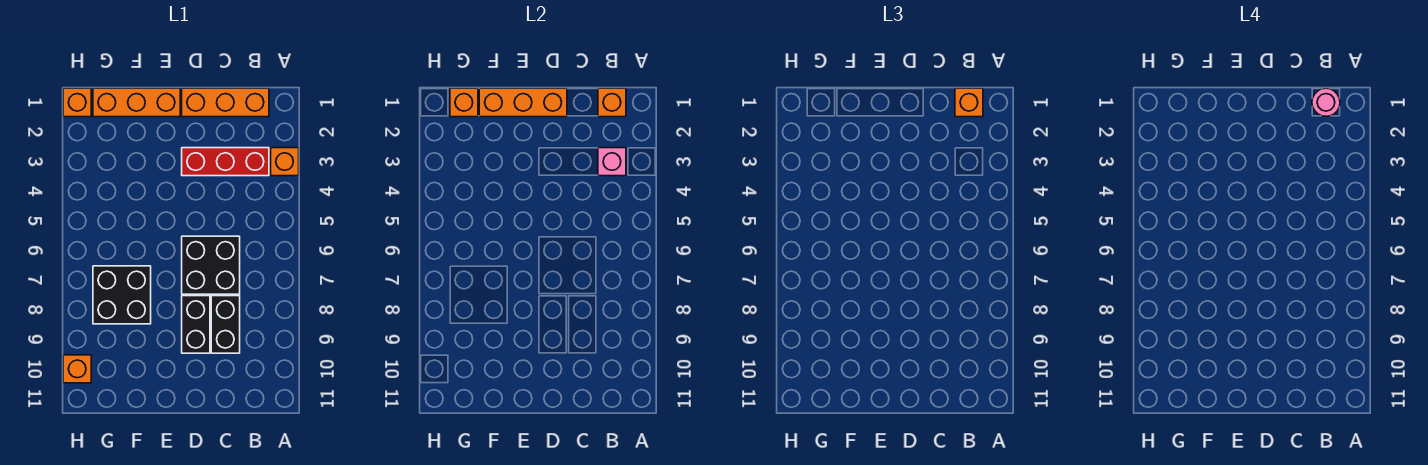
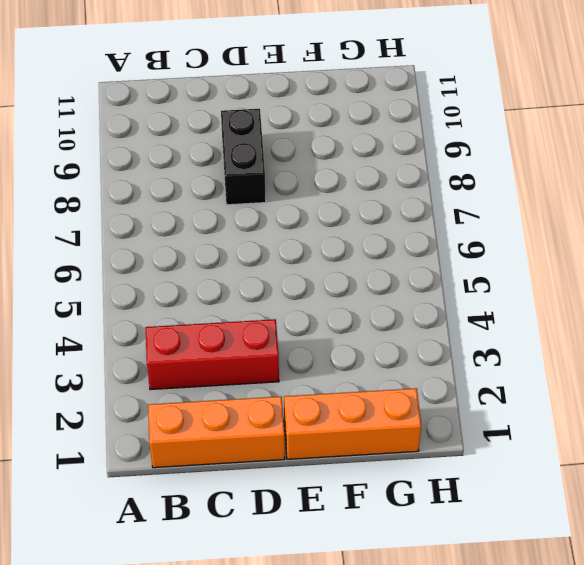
none -> orange 1x1 brick [271,148,299,176]
none -> black 2x2 brick [182,236,240,294]
none -> black 1x2 brick [211,296,240,353]

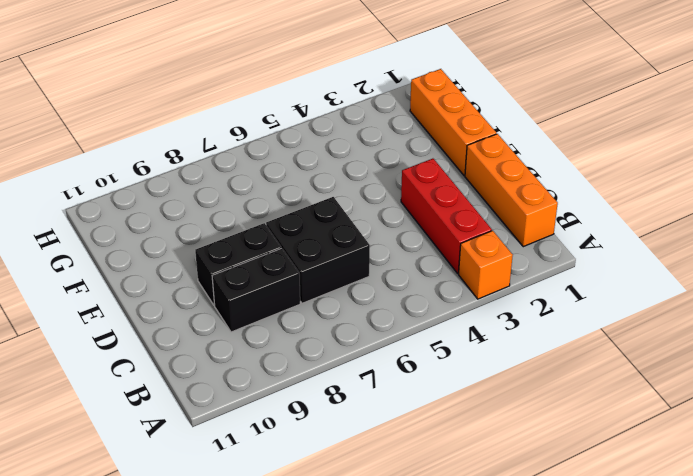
none -> black 2x2 brick [93,266,151,324]
none -> orange 1x1 brick [63,88,91,117]
none -> orange 1x1 brick [63,355,91,383]

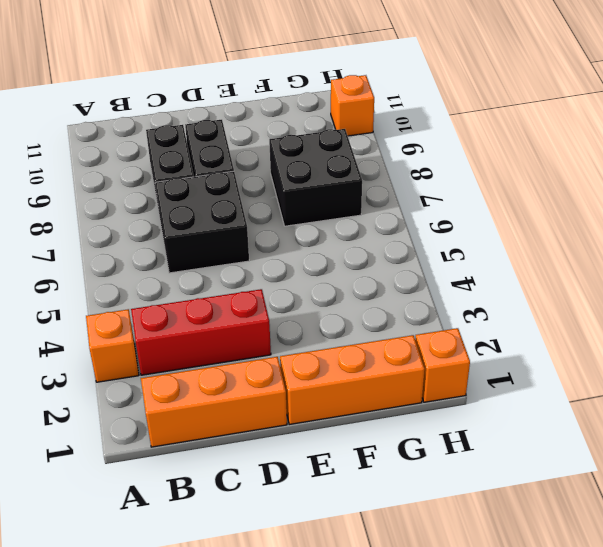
none -> orange 1x1 brick [598,88,626,117]
none -> pink 1x1 brick [598,148,626,176]
none -> orange 1x3 brick [479,88,567,117]

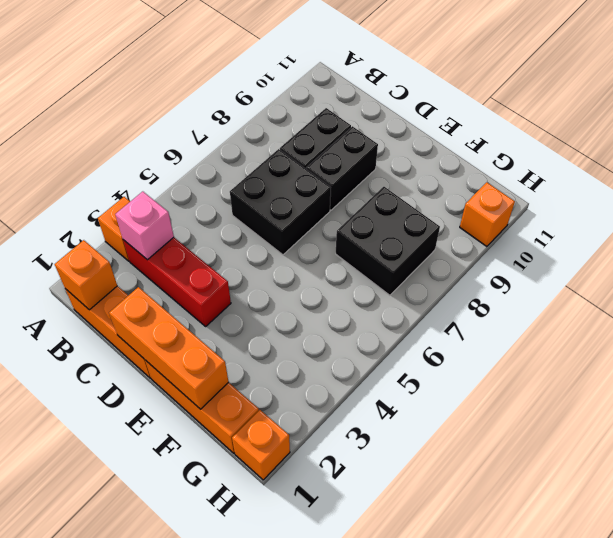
none -> orange 1x1 brick [450,88,478,117]
none -> orange 1x1 brick [955,88,983,117]
none -> pink 1x1 round brick [1312,88,1340,116]

